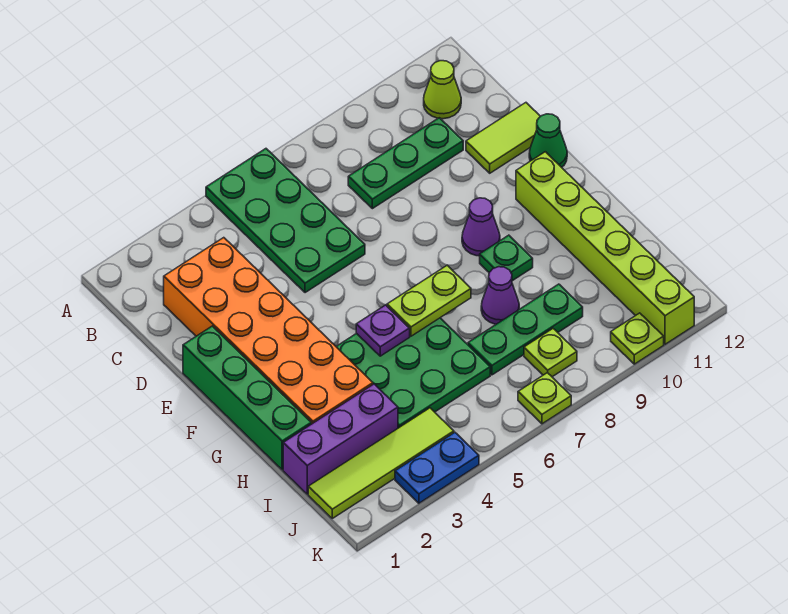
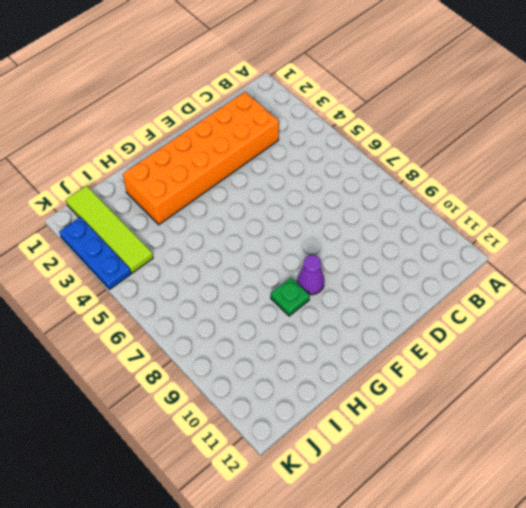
blue 1x3 plate [59,217,131,289] -> blue 1x2 plate [395,433,479,503]
none -> green 2x4 plate [206,149,365,293]
none -> lime 1x1 cone [424,61,461,119]
none -> green 1x3 plate [348,118,463,209]

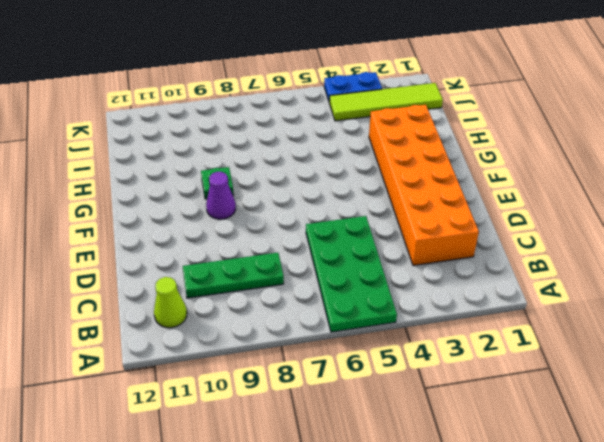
none -> lime 1x2 tile [466,103,540,173]
none -> green 1x4 brick [183,326,311,470]
none -> green 1x1 cone [529,114,567,167]

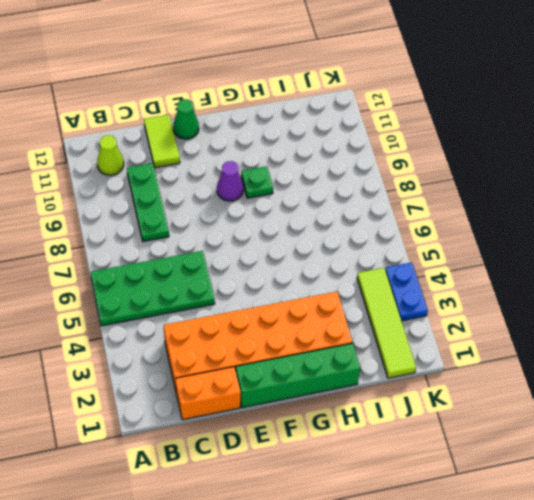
orange 1x2 brick [176,367,241,420] -> none
none -> lime 1x6 brick [516,152,694,344]
none -> green 3x3 plate [336,318,490,428]
none -> purple 1x1 cone [481,267,519,324]

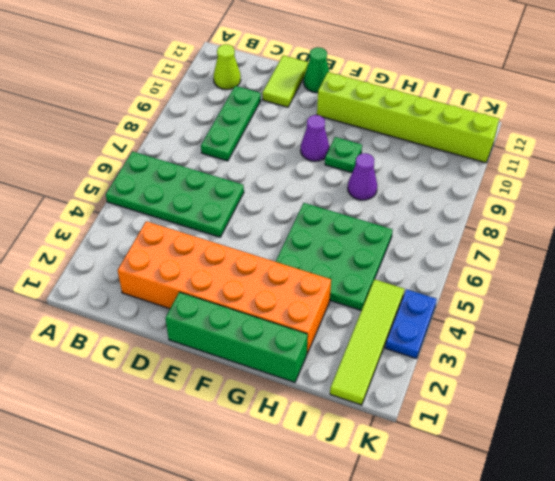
none -> purple 1x3 brick [283,384,398,494]
none -> green 1x3 plate [468,284,583,375]
none -> lime 1x1 plate [524,329,577,377]

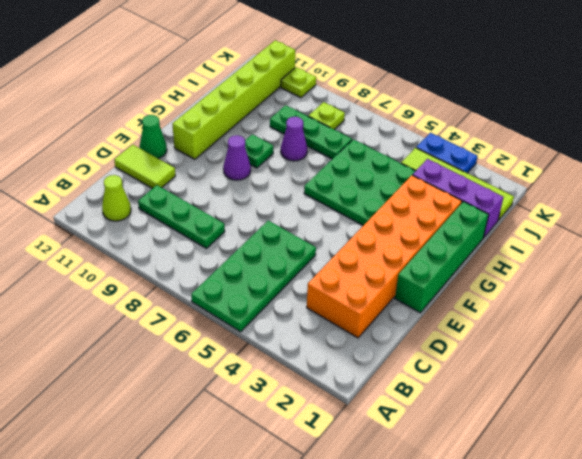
none -> lime 1x1 plate [518,373,571,424]
none -> purple 1x1 plate [356,305,410,356]
none -> lime 1x2 plate [387,265,471,336]

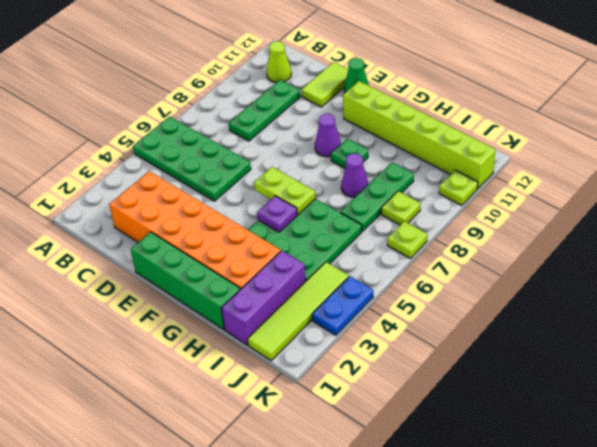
lime 1x2 plate [254,167,316,215] -> lime 1x2 plate turned to [387,265,471,336]

